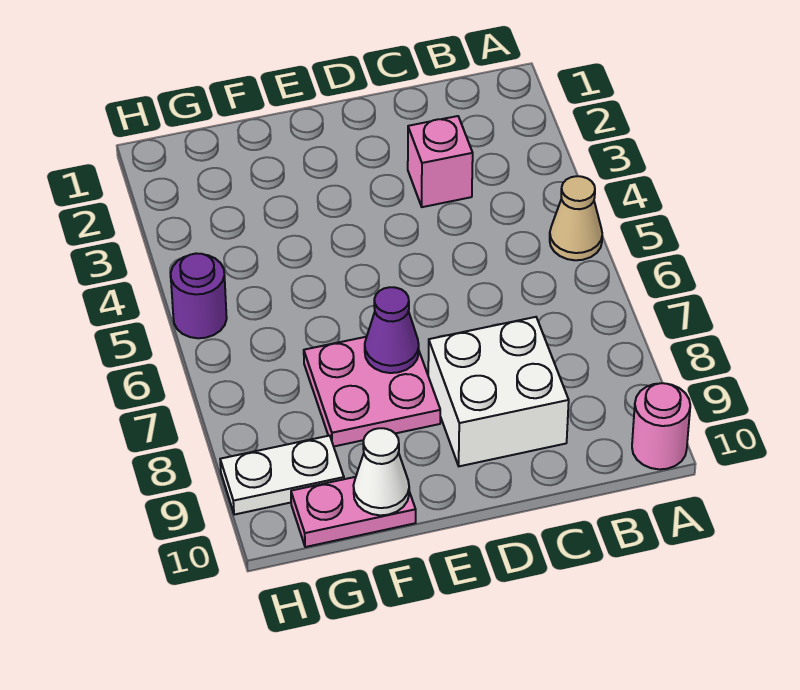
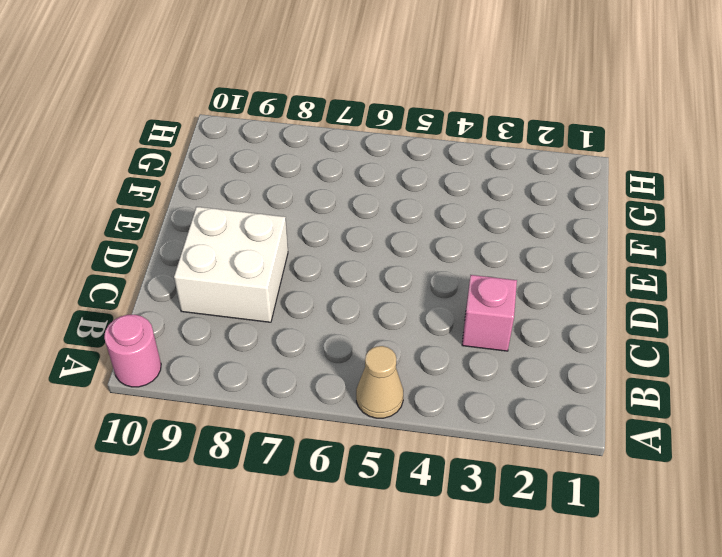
none -> pink 2x2 plate [304,337,440,446]
none -> pink 1x2 plate [291,477,416,547]

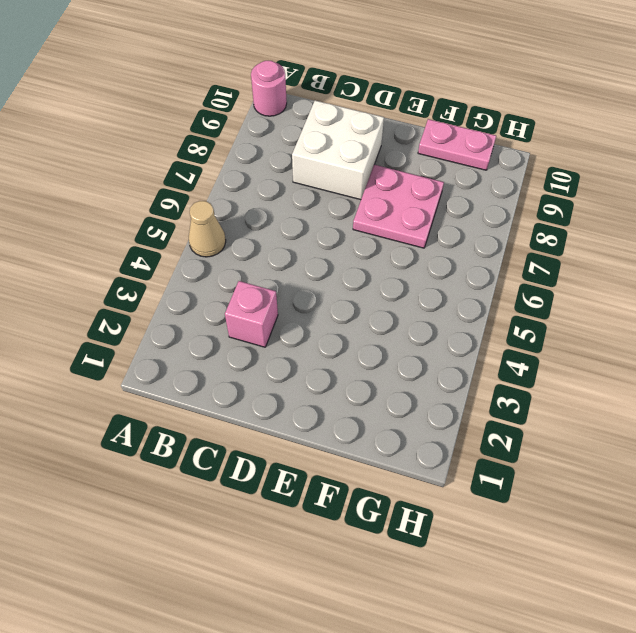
none -> white 1x2 plate [220,436,344,515]
none -> purple 1x1 round brick [170,253,227,338]

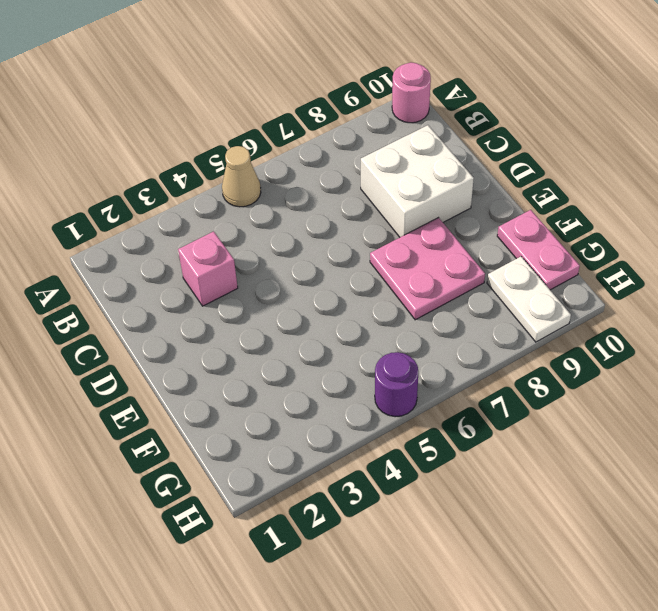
none -> purple 1x1 cone [365,287,419,373]
none -> white 1x1 cone [353,428,409,515]

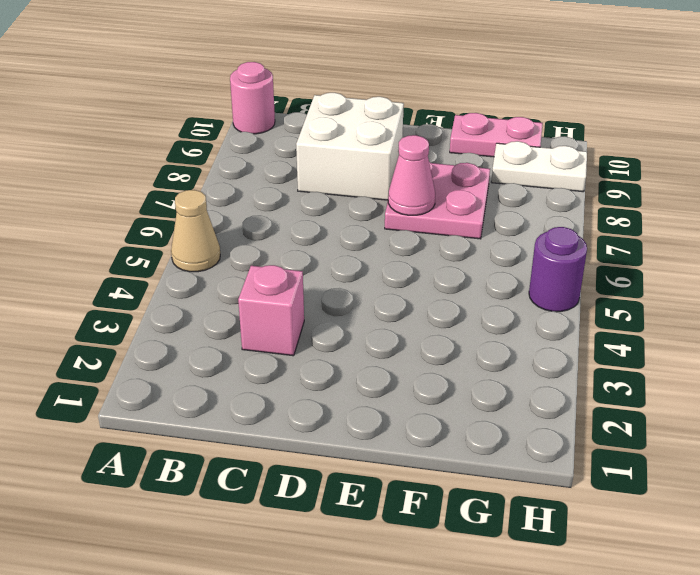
pink 1x1 cone [388,135,435,215] -> purple 1x1 cone [365,287,419,373]
none -> white 1x1 cone [353,428,409,515]

